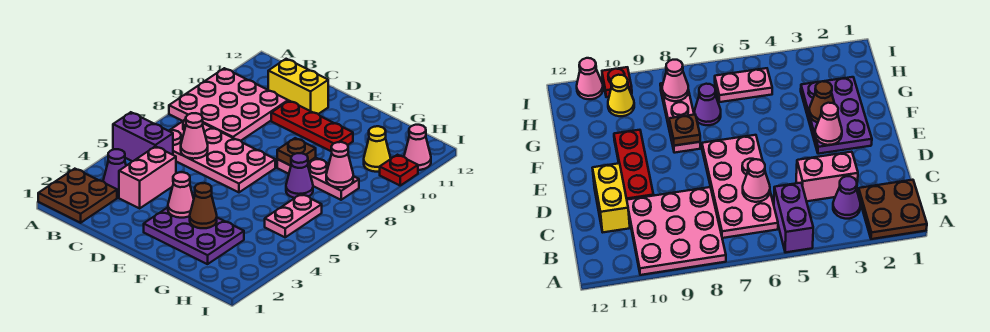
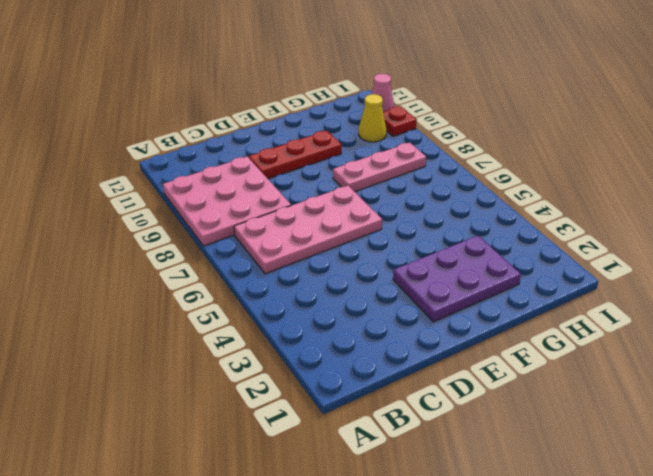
none -> brown 2x2 plate [38,169,117,223]
none -> purple 1x2 brick [113,112,173,161]
none -> purple 1x1 cone [103,149,126,195]

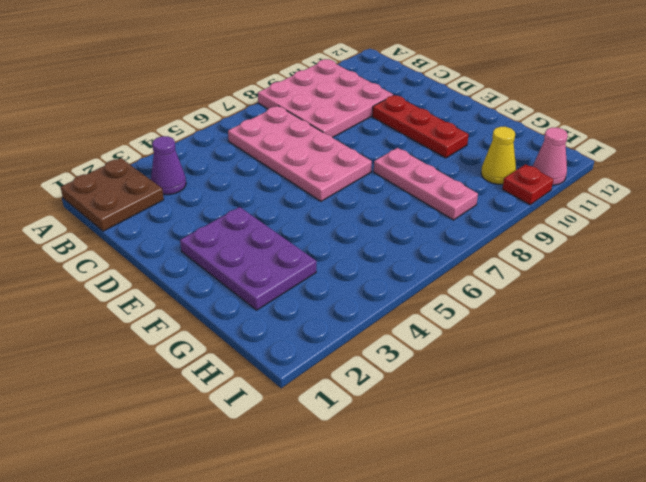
none -> purple 1x2 brick [113,112,173,161]
none -> pink 1x2 brick [119,146,176,208]
none -> yellow 1x2 brick [268,59,328,114]

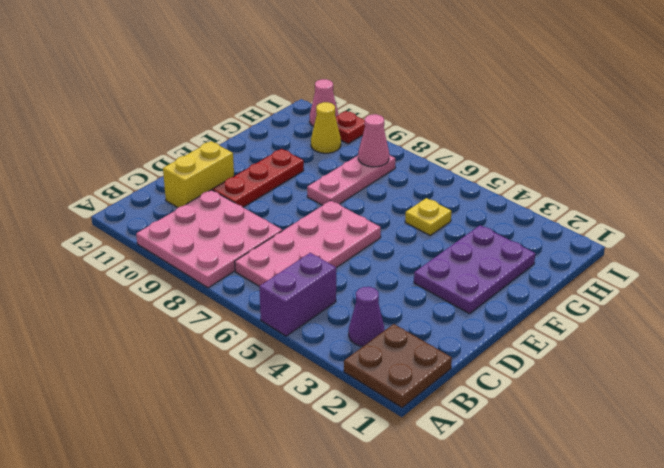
yellow 1x1 plate [405,198,452,235] -> none
none -> pink 1x2 brick [119,146,176,208]
none -> purple 1x1 cone [286,153,313,198]
none -> pink 1x2 plate [265,194,322,237]

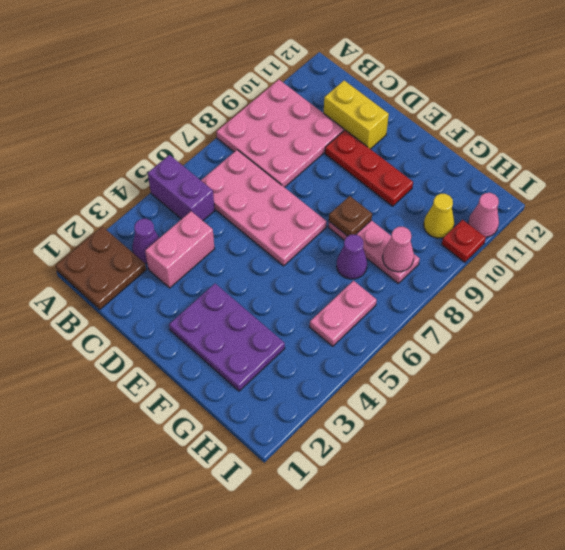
none -> pink 1x1 cone [181,113,208,159]
none -> pink 1x1 cone [168,172,194,218]
none -> brown 1x1 cone [190,183,217,228]

